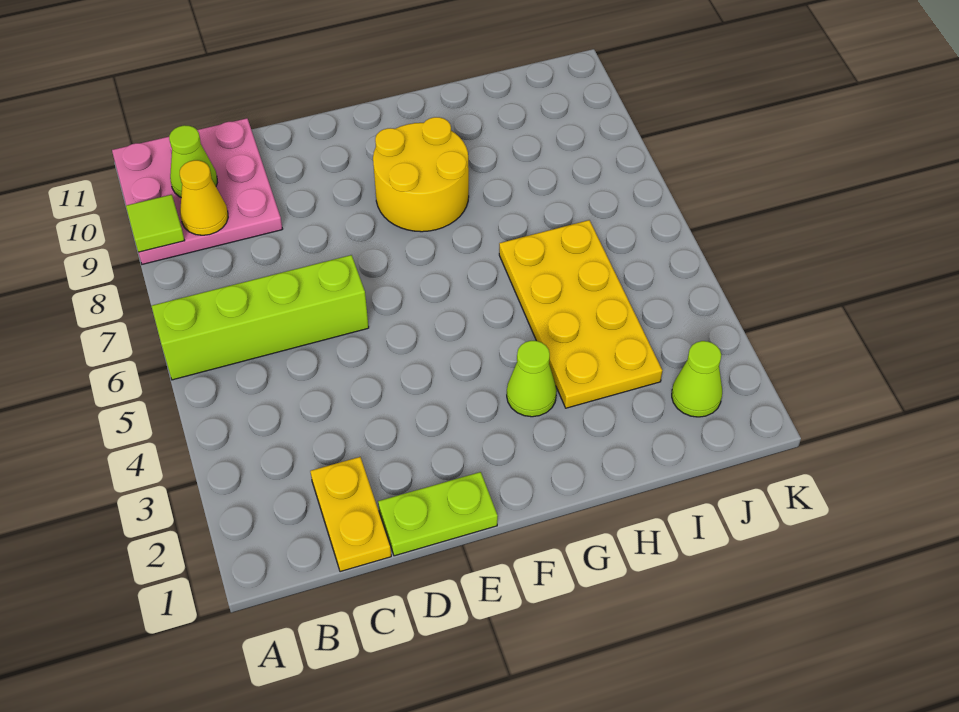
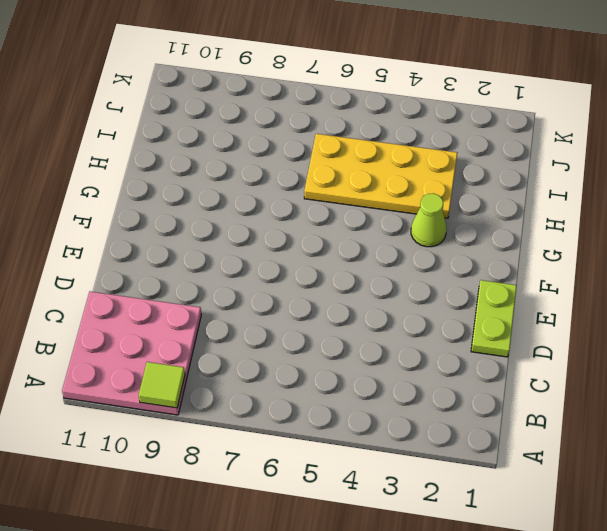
none -> lime 1x4 brick [151,255,369,380]
none -> yellow 1x2 plate [310,457,391,572]

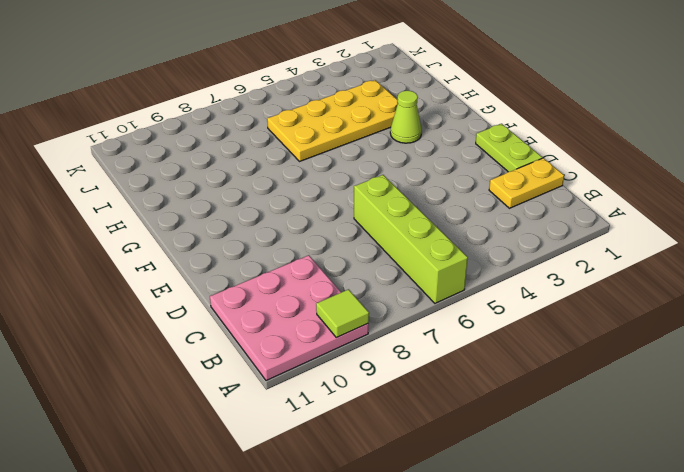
none -> yellow 2x2 round brick [373,117,469,232]
none -> lime 1x1 cone [672,341,722,417]

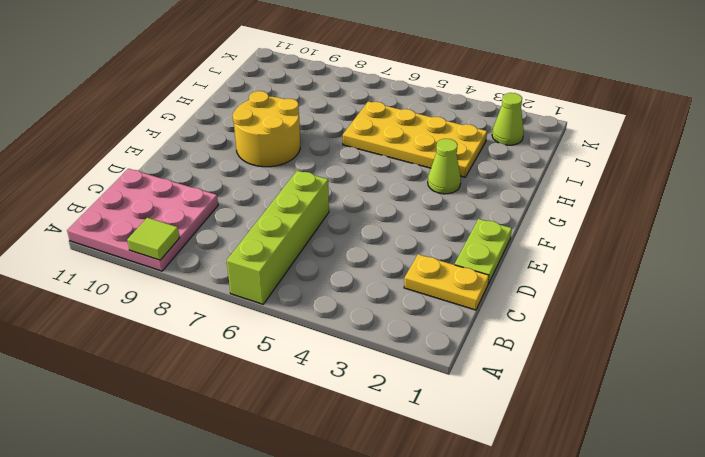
none -> yellow 1x1 cone [180,160,228,235]
none -> lime 1x1 cone [169,125,217,197]

